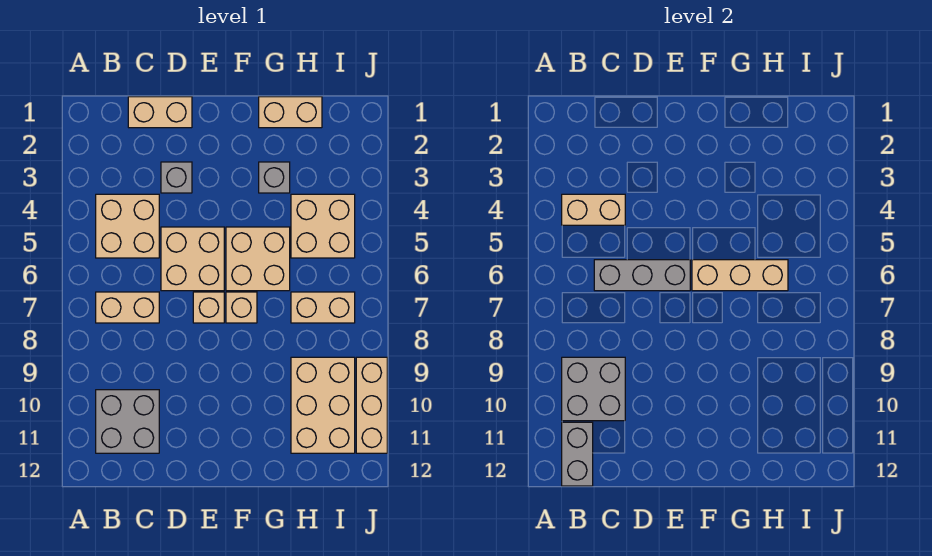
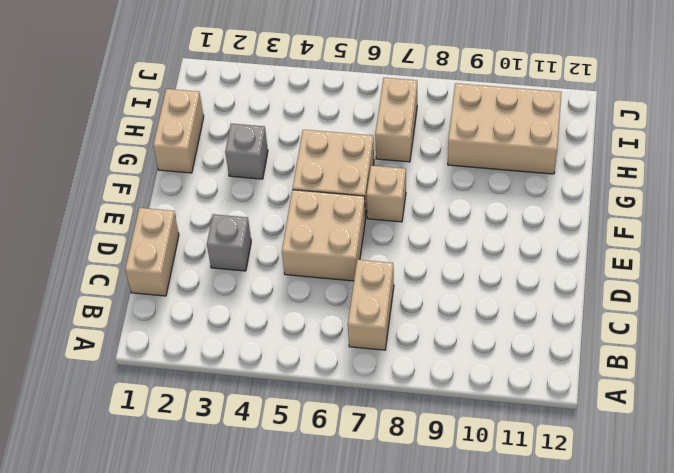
none -> tan 2x2 brick [96,194,159,258]
none -> grey 2x2 brick [96,390,159,453]
none -> tan 1x1 brick [193,292,224,323]

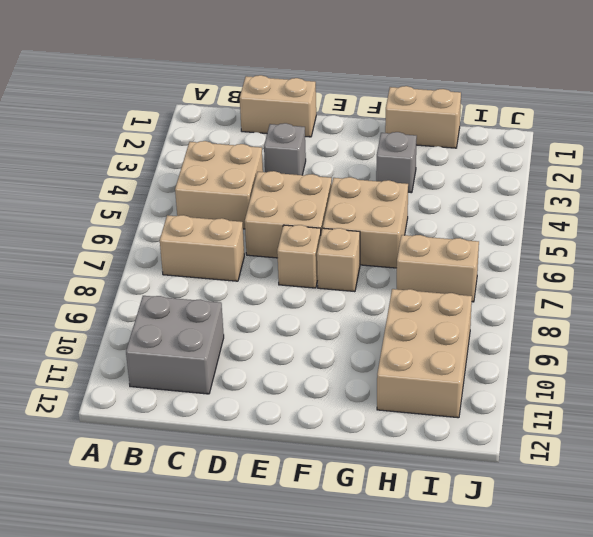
none -> tan 2x2 brick [291,194,355,258]
none -> tan 1x3 brick [356,357,387,453]
none -> tan 1x2 brick [562,194,625,225]

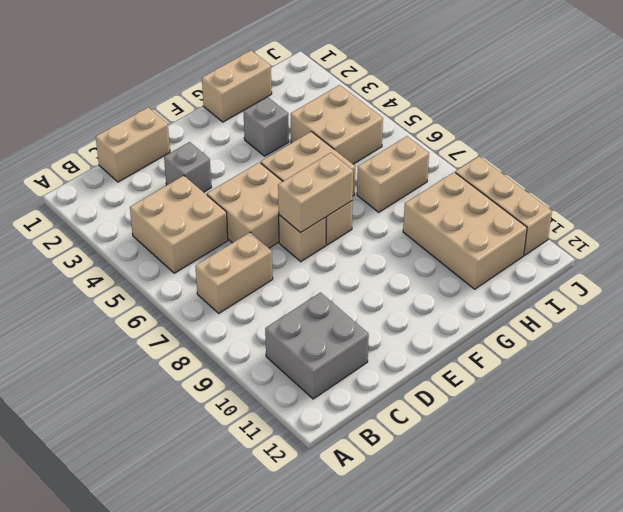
tan 1x2 brick [278,153,353,233] -> tan 1x2 brick moved to [562,194,625,225]
none -> grey 2x2 brick [562,357,625,421]
none -> grey 1x2 brick [562,422,593,486]
none -> grey 1x3 brick [594,260,690,291]

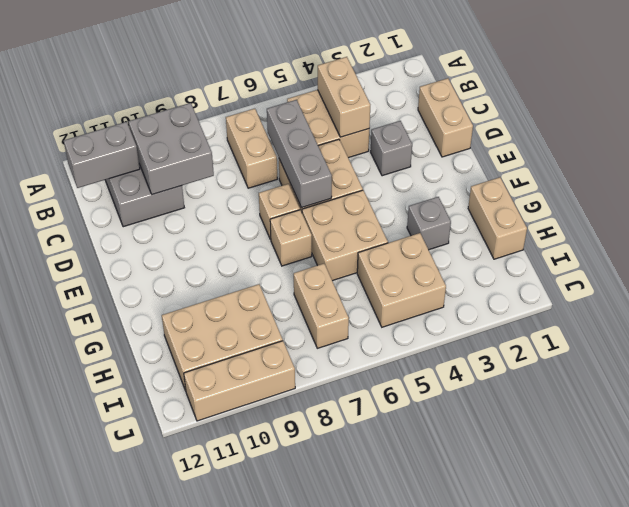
none -> tan 1x3 brick [692,260,788,291]

